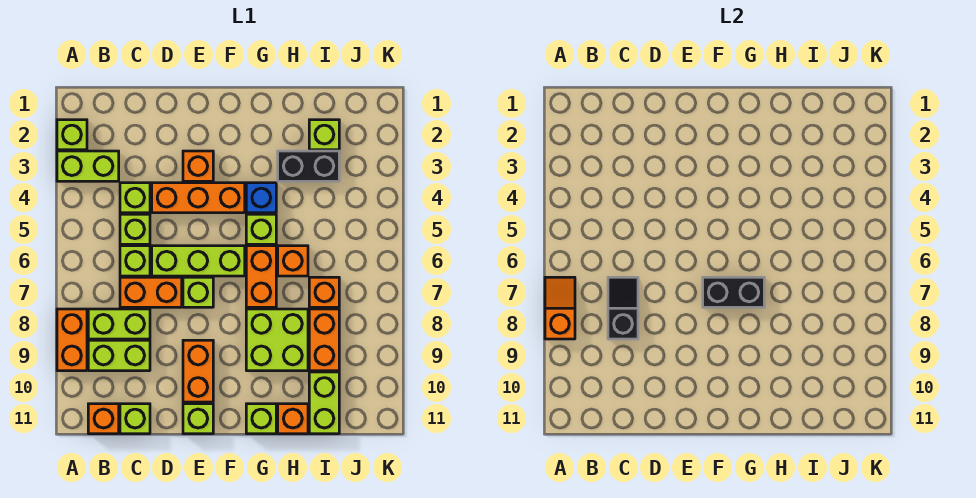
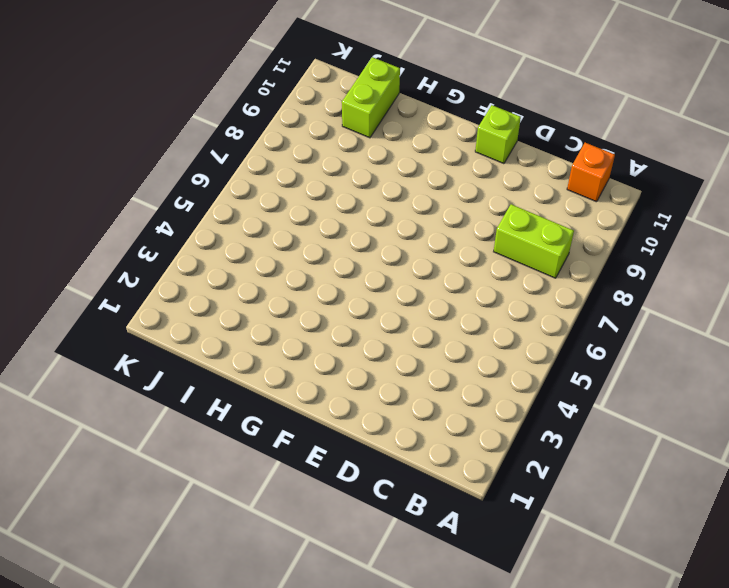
none -> lime 1x1 brick [57,120,87,150]
none -> lime 1x2 brick [57,151,119,181]
none -> orange 1x2 brick [57,309,87,371]
none -> lime 1x2 brick [88,340,150,371]

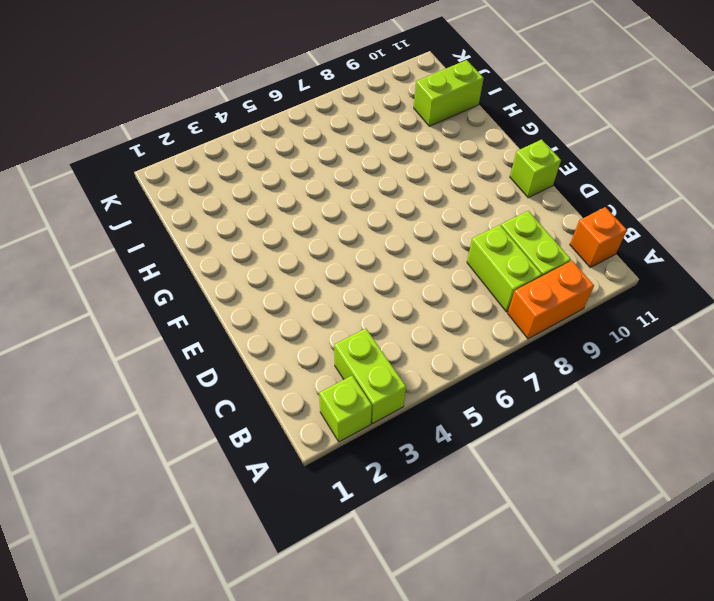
none -> lime 1x1 brick [120,183,150,213]
none -> lime 1x1 brick [120,214,150,244]
none -> lime 1x1 brick [120,246,150,276]
none -> orange 1x2 brick [120,277,182,307]

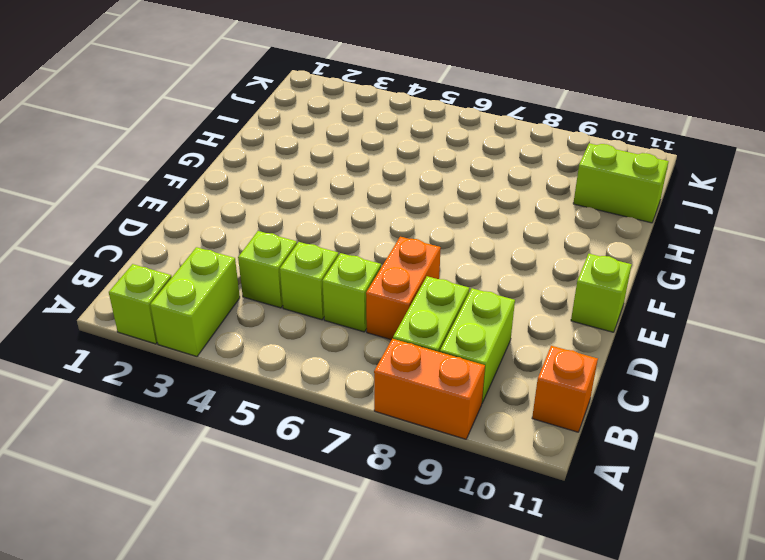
none -> lime 1x1 brick [120,404,150,434]
none -> orange 1x3 brick [152,183,245,213]
none -> lime 1x3 brick [152,246,245,276]
none -> orange 1x1 brick [183,151,213,181]

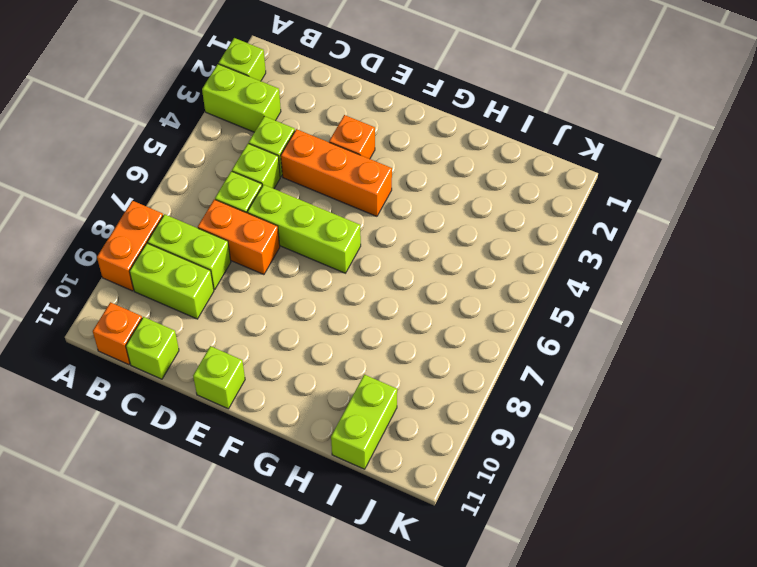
none -> lime 1x1 brick [183,277,213,307]
none -> orange 1x2 brick [183,340,213,402]
none -> blue 1x1 brick [246,183,276,213]
none -> lime 1x1 brick [246,214,276,244]

